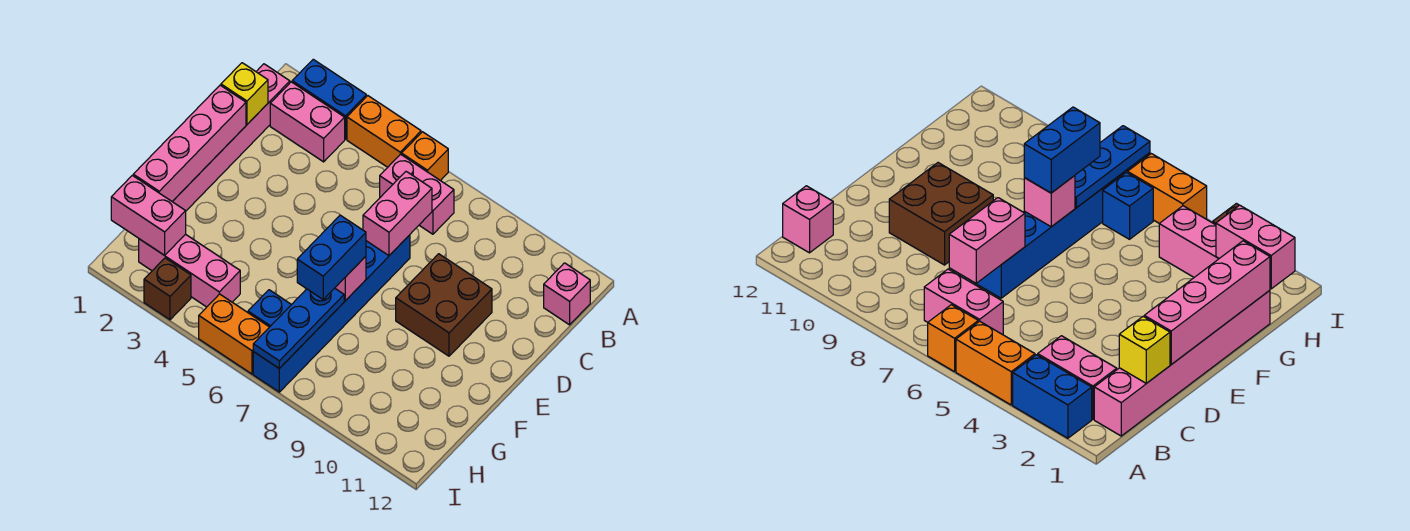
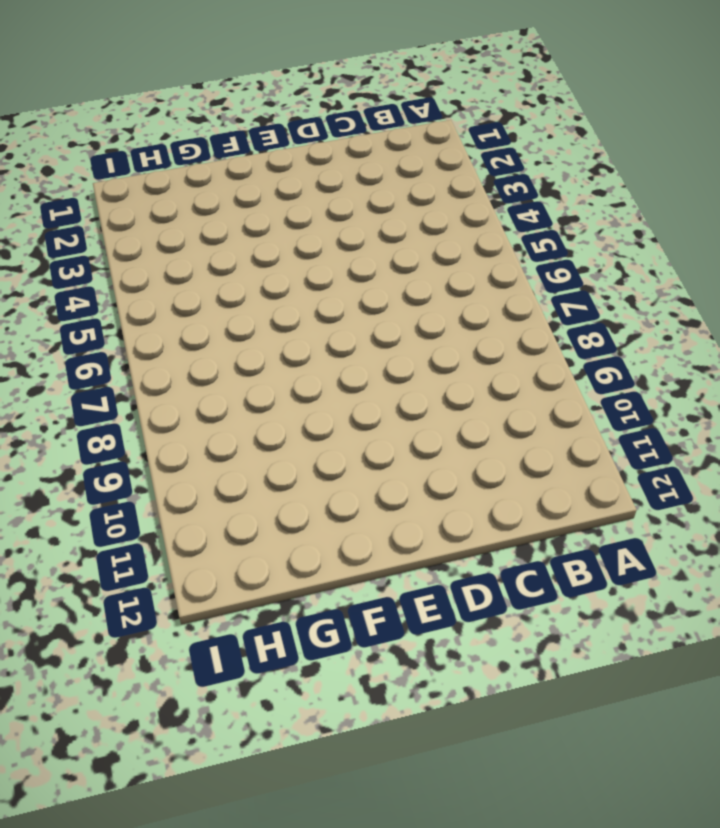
none -> blue 1x2 brick [292,59,366,139]
none -> orange 1x2 brick [347,96,421,167]
none -> orange 1x1 brick [402,132,448,181]

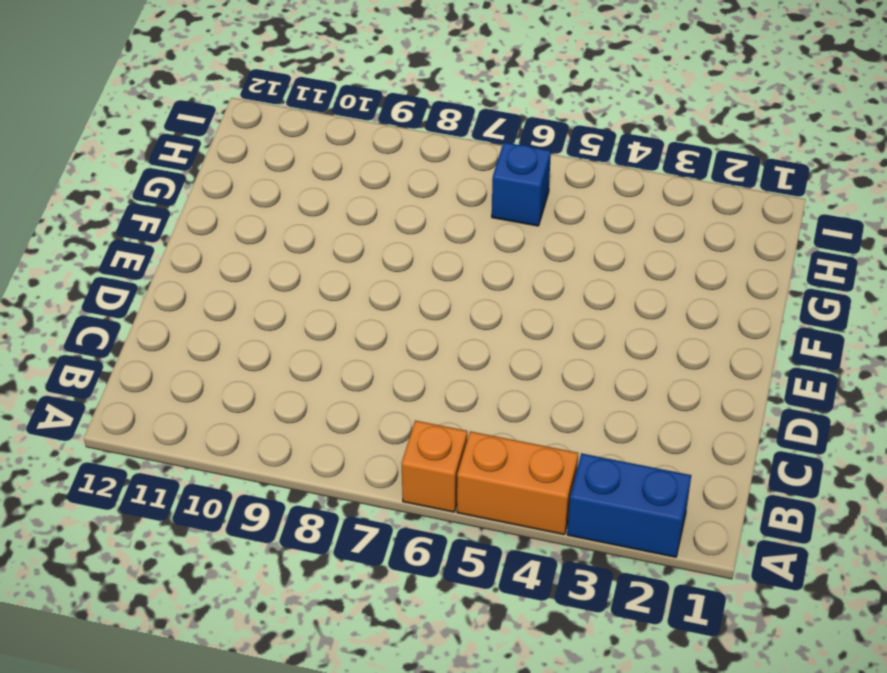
none -> pink 1x6 brick [172,64,290,211]
none -> pink 1x2 brick [270,82,345,162]
none -> pink 1x2 brick [380,154,454,234]

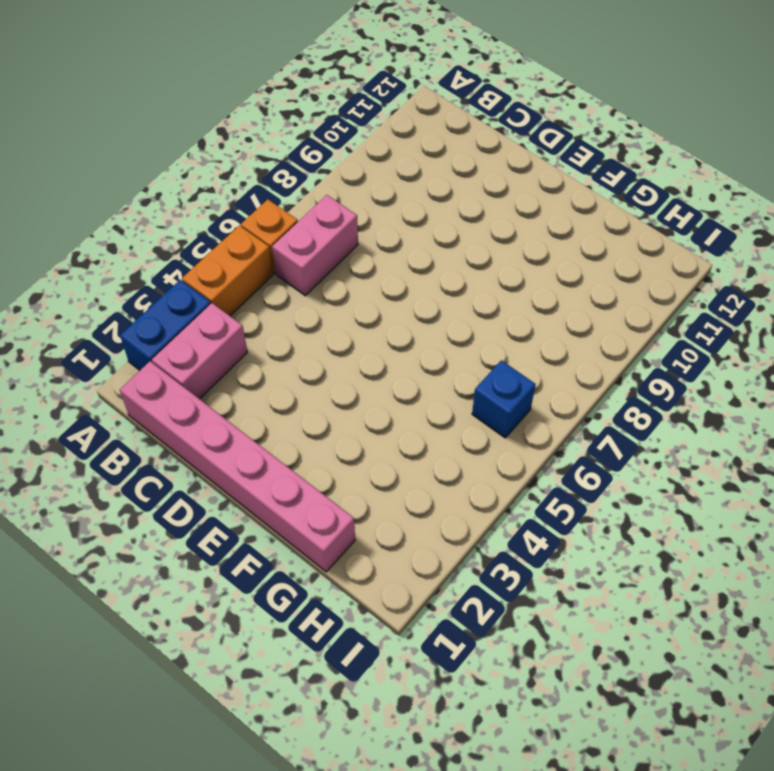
none -> pink 1x1 brick [544,263,590,325]
none -> blue 1x6 brick [253,235,410,392]
none -> brown 2x2 brick [396,254,492,356]

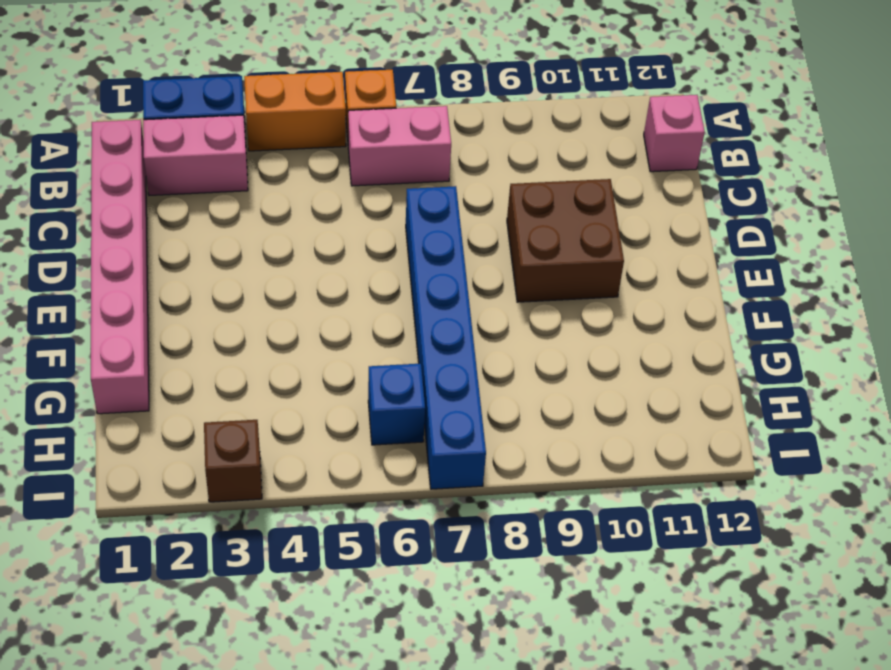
none -> pink 1x3 brick [139,234,240,307]
none -> orange 1x2 brick [199,294,269,374]
none -> yellow 1x1 brick [221,63,268,124]

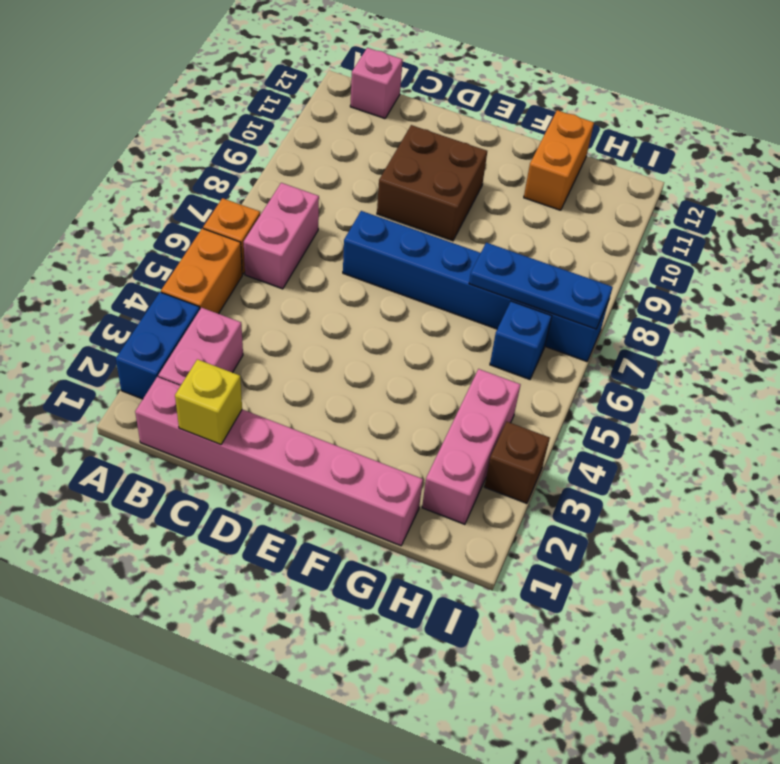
orange 1x2 brick [524,110,594,210] -> orange 1x2 brick moved to [199,294,269,374]
none -> pink 1x2 brick [363,172,432,255]
none -> pink 1x4 brick [133,85,246,201]
none -> pink 1x1 brick [335,256,366,301]

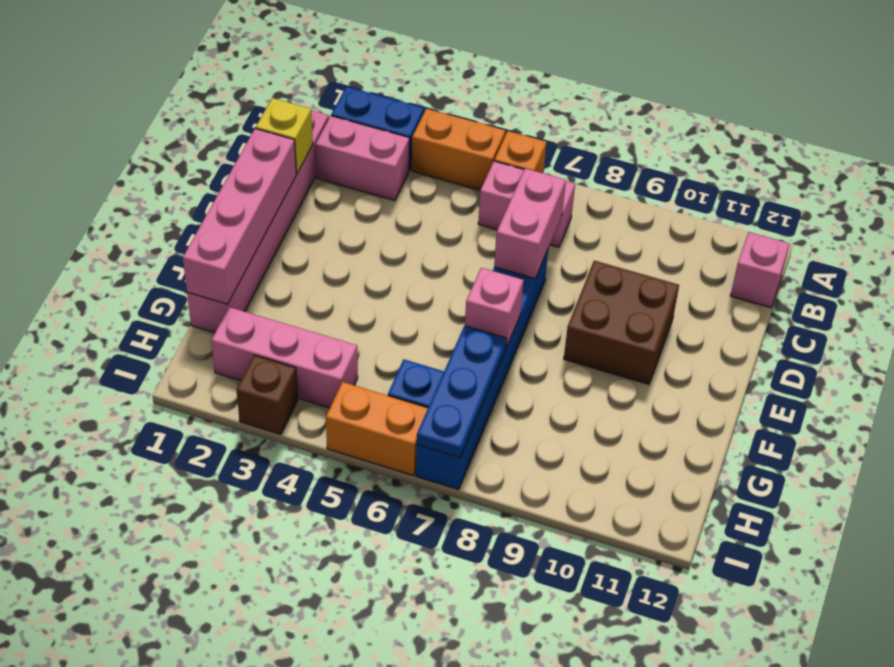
none -> pink 1x2 brick [111,175,186,255]
none -> blue 1x2 brick [297,215,366,299]

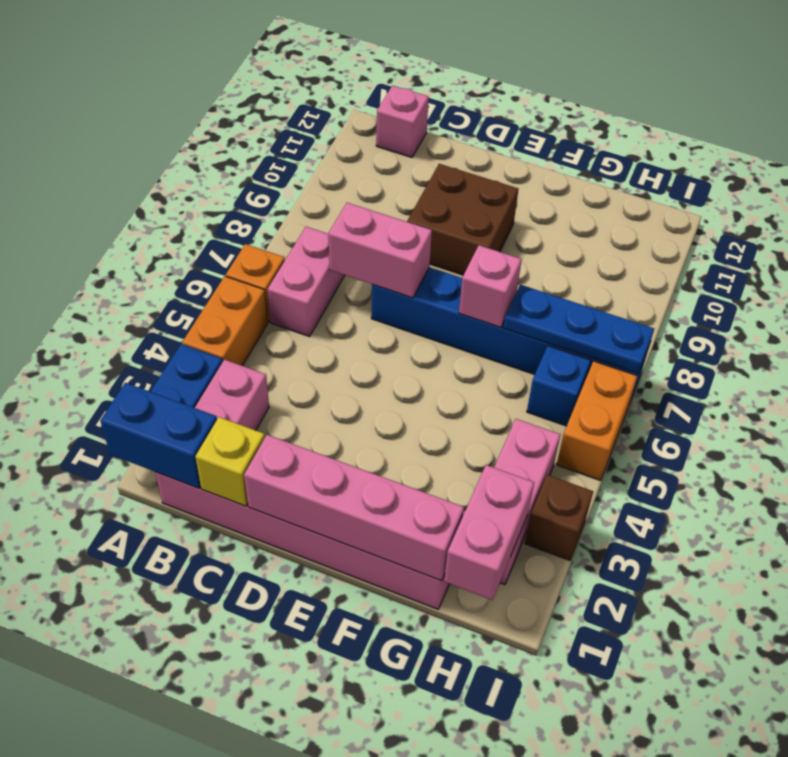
blue 1x2 brick [100,383,217,488] -> blue 1x2 brick moved to [297,215,366,299]

